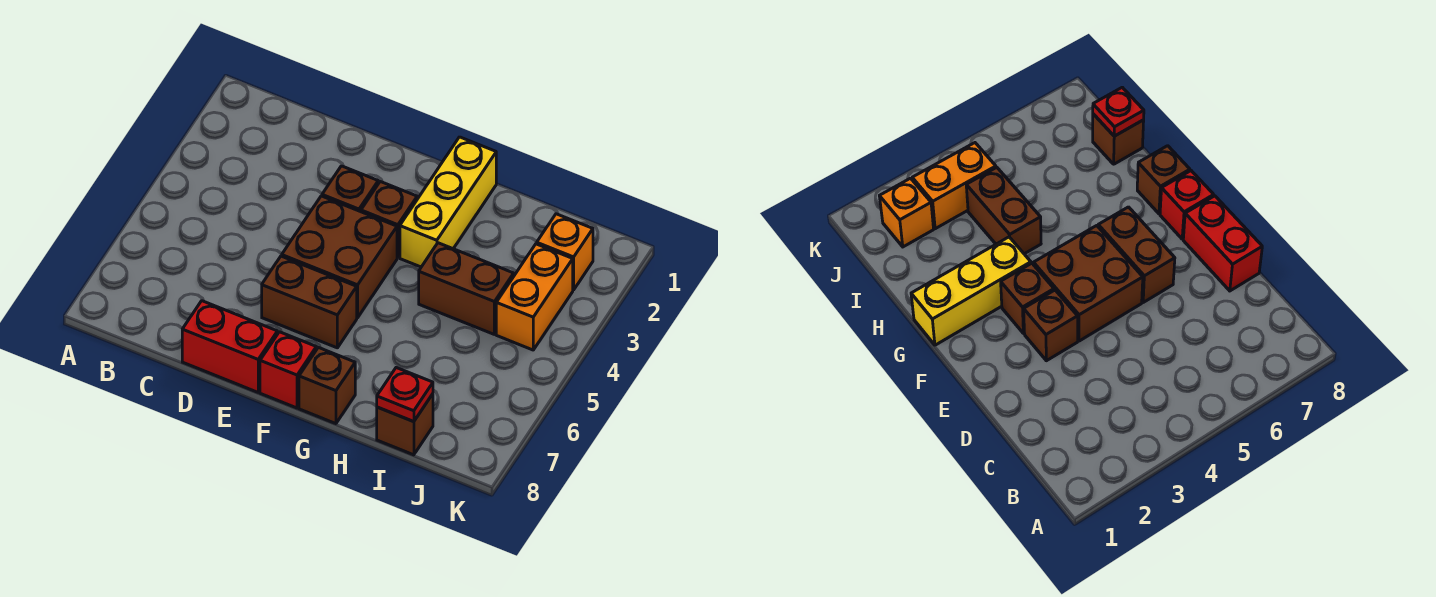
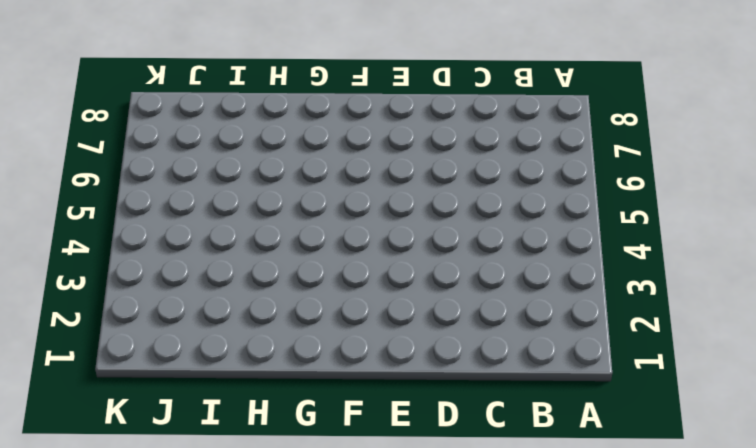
none -> red 1x2 brick [182,301,277,392]
none -> brown 1x1 brick [322,166,378,212]
none -> brown 2x2 brick [282,196,397,318]

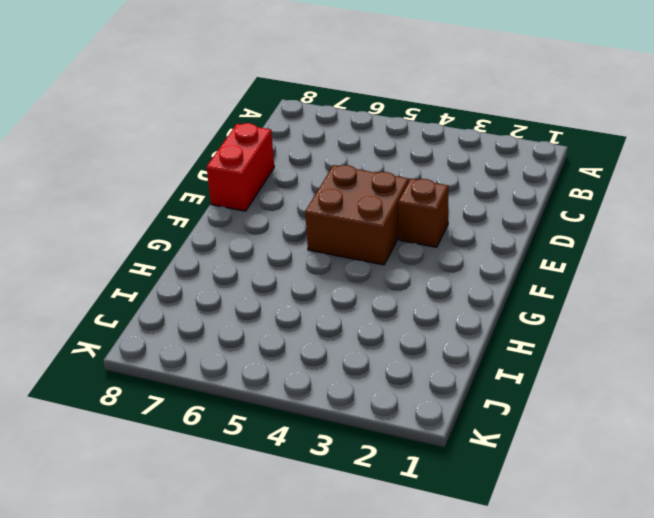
none -> brown 1x2 brick [262,256,357,348]
none -> brown 1x1 brick [361,182,417,258]
none -> red 1x1 brick [260,332,316,408]

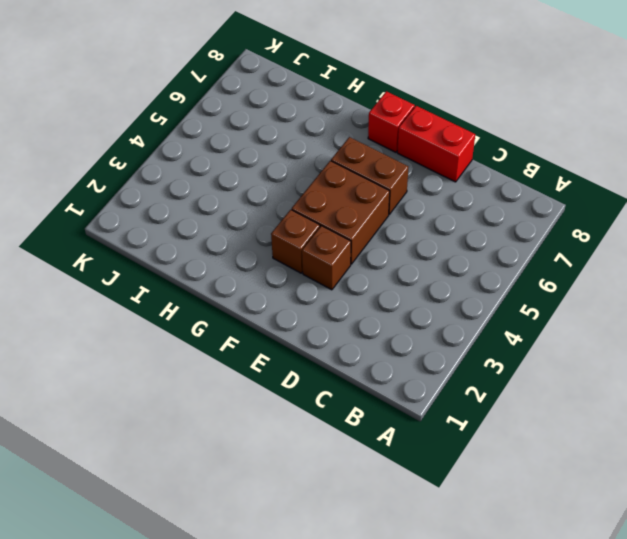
none -> yellow 1x3 brick [400,137,496,267]
none -> brown 1x1 brick [299,347,355,424]
none -> brown 1x2 brick [419,243,514,334]

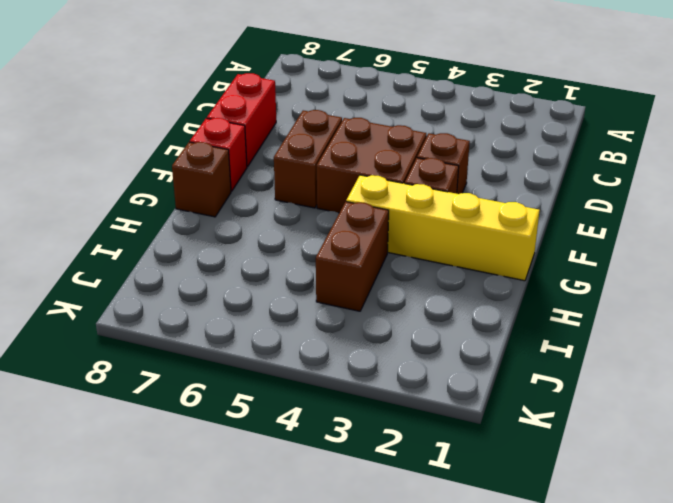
yellow 1x4 brick [346,175,540,281] -> yellow 1x3 brick [400,137,496,267]
none -> brown 1x1 brick [377,394,433,455]
none -> orange 1x1 brick [537,214,593,290]
none -> orange 1x2 brick [496,244,573,350]

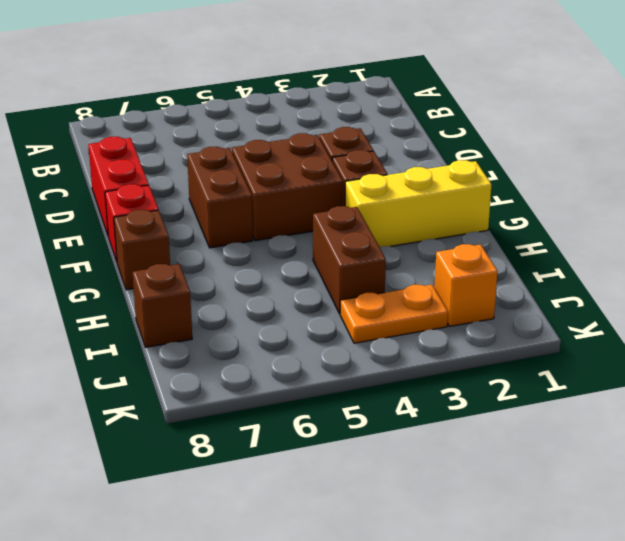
orange 1x2 plate [340,285,448,343] -> orange 1x2 brick [496,244,573,350]
none -> red 1x1 plate [377,368,433,422]

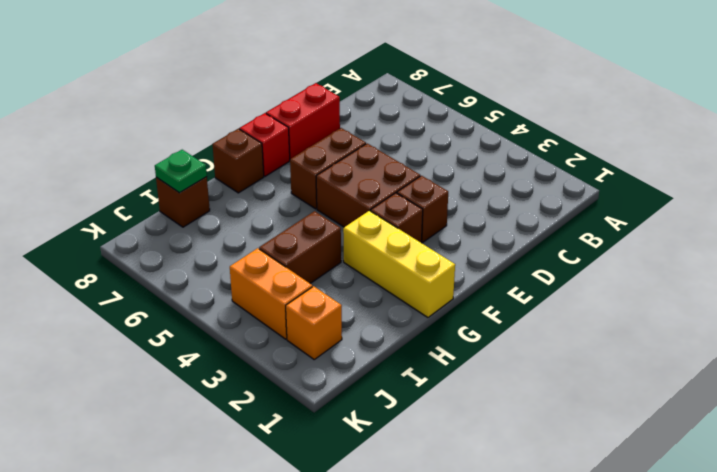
green 1x1 plate [155,150,207,193] -> red 1x1 plate [377,368,433,422]

